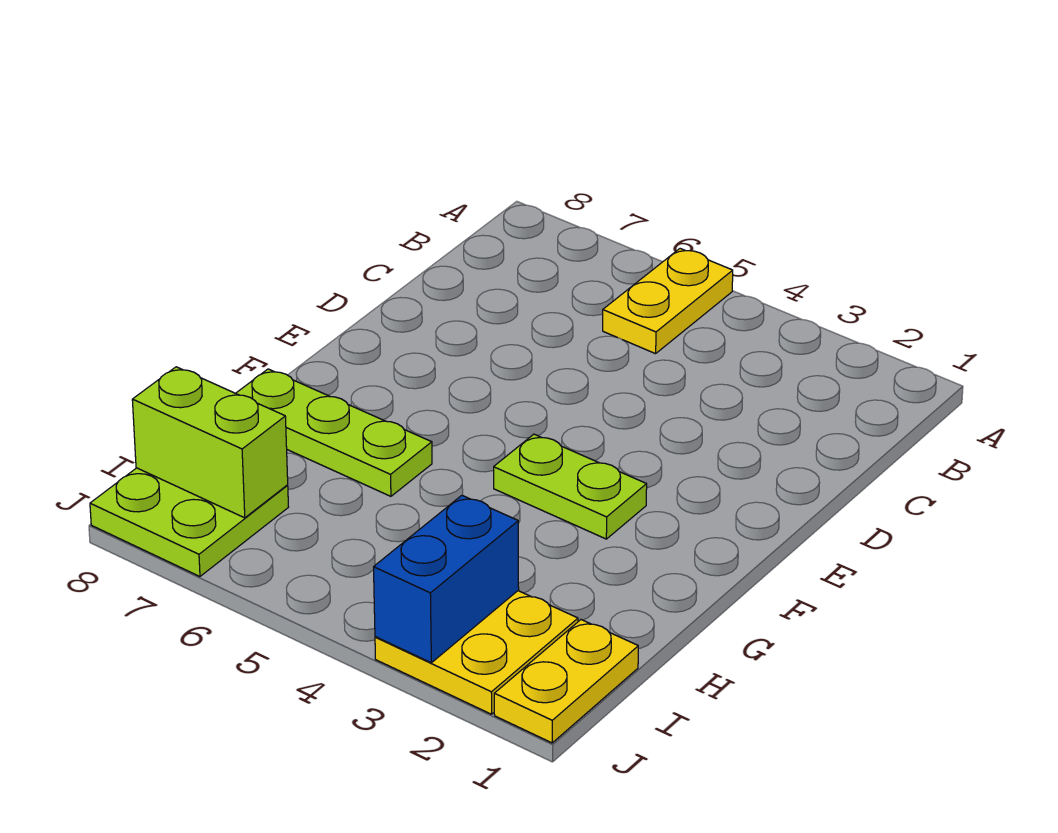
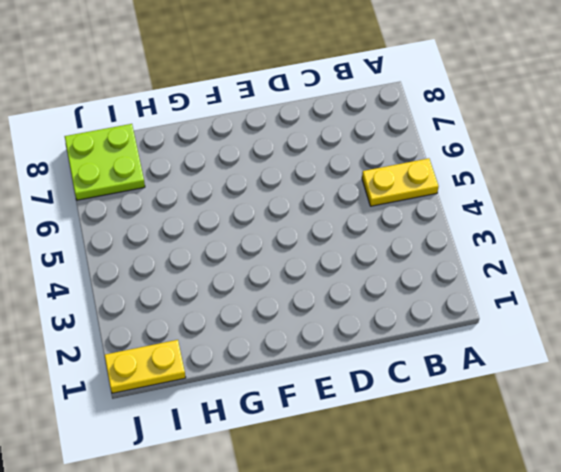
none -> lime 1x2 plate [494,434,647,539]
none -> lime 1x3 plate [236,369,432,496]

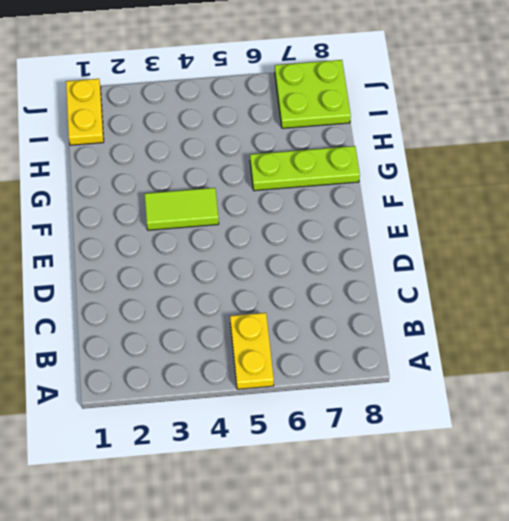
lime 1x2 tile [145,188,219,230] -> lime 1x2 plate [494,434,647,539]
none -> yellow 2x2 plate [375,591,578,714]
none -> blue 1x2 brick [374,496,519,663]

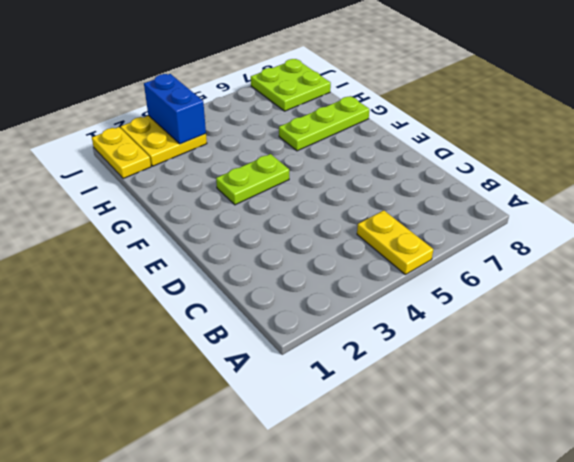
none -> lime 1x2 brick [132,367,288,518]

